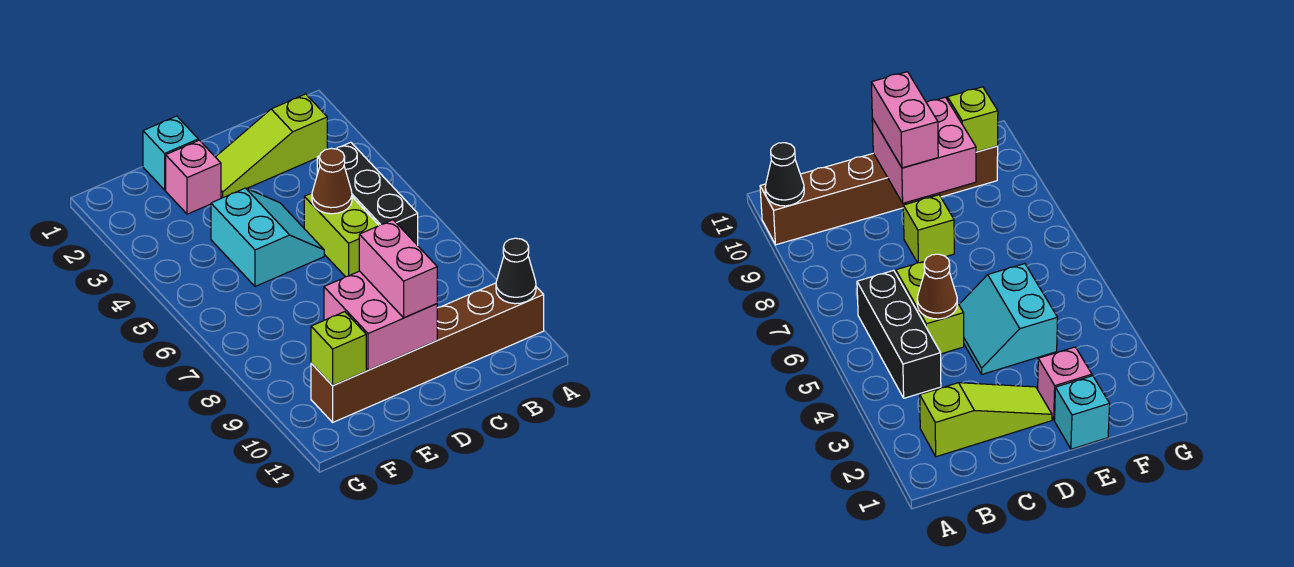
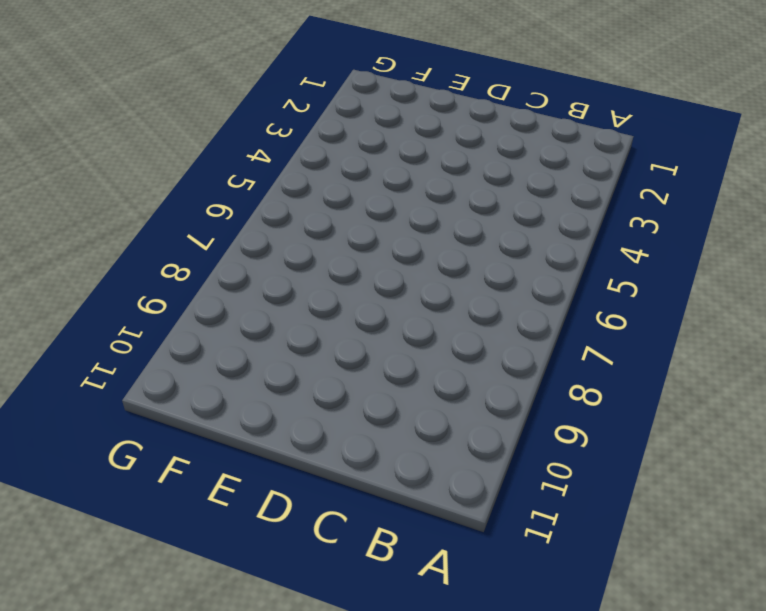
none -> brown 1x6 brick [311,283,544,422]
none -> lime 1x3 slope [216,94,327,198]
none -> black 1x3 brick [317,142,418,246]

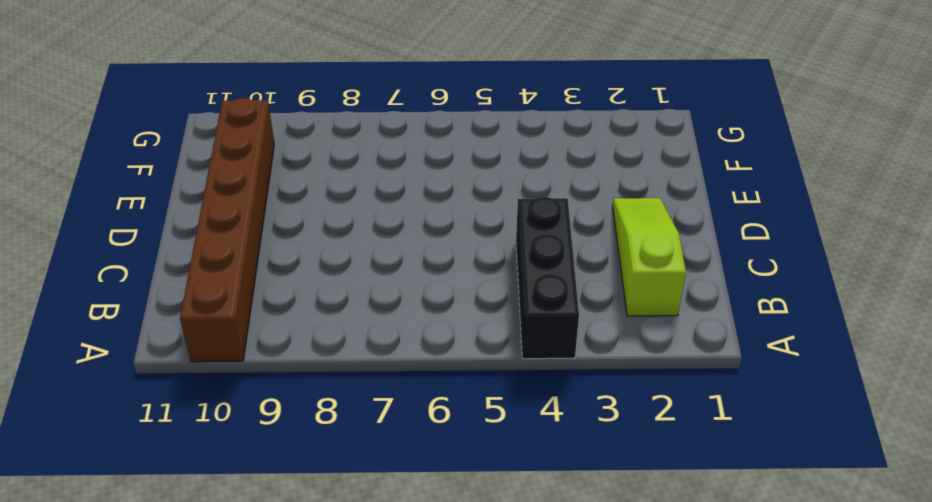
black 1x3 brick [516,197,579,359] -> black 1x3 brick turned to [317,142,418,246]
none -> lime 1x2 brick [304,193,379,277]
none -> cyan 2x2 slope [211,188,324,286]
none -> lime 1x1 brick [903,195,954,263]

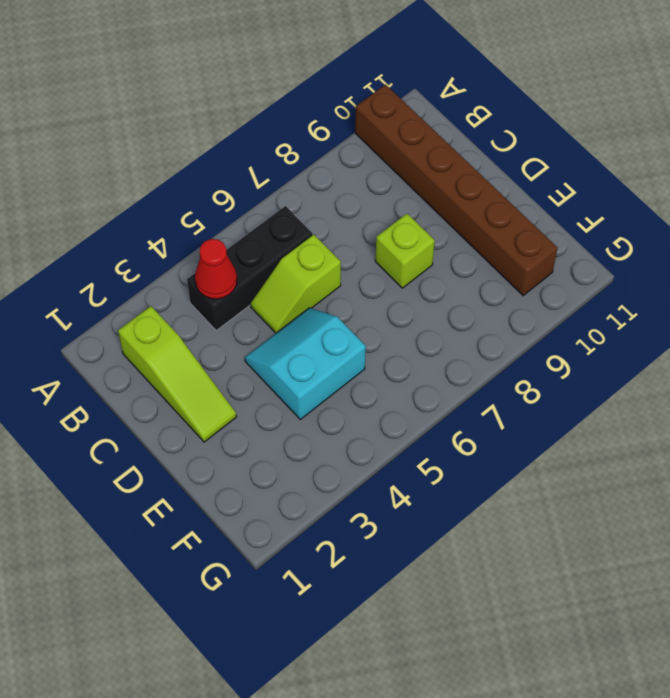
red 1x1 cone [195,239,237,299] -> none
lime 1x2 slope [250,234,341,333] -> lime 1x2 brick [304,193,379,277]
none -> cyan 1x1 brick [143,116,198,190]
none -> pink 1x1 brick [166,140,221,214]
none -> black 1x1 cone [496,238,536,304]

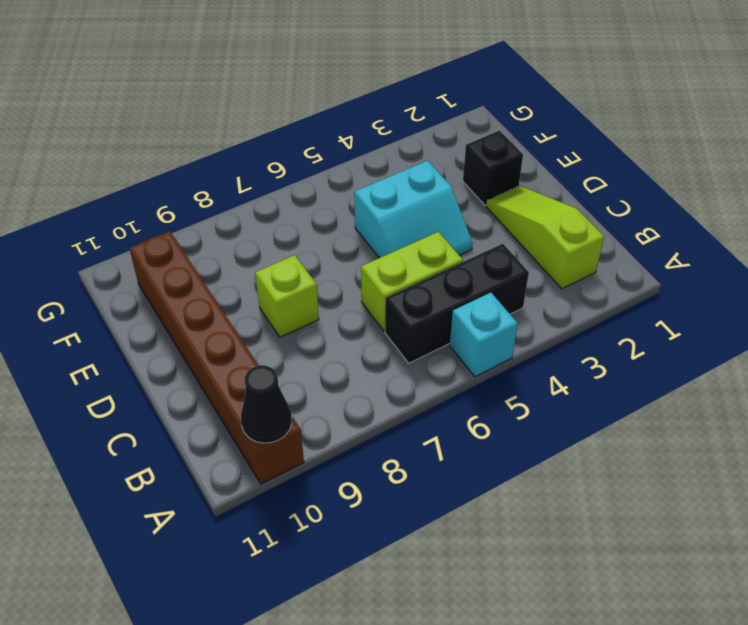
cyan 1x1 brick [450,293,518,377] -> cyan 1x1 brick moved to [143,116,198,190]
black 1x1 brick [463,131,523,205] -> pink 1x1 brick [166,140,221,214]
none -> brown 1x1 cone [312,148,352,214]
none -> pink 2x2 brick [324,271,437,370]
none -> lime 1x1 brick [311,312,366,386]

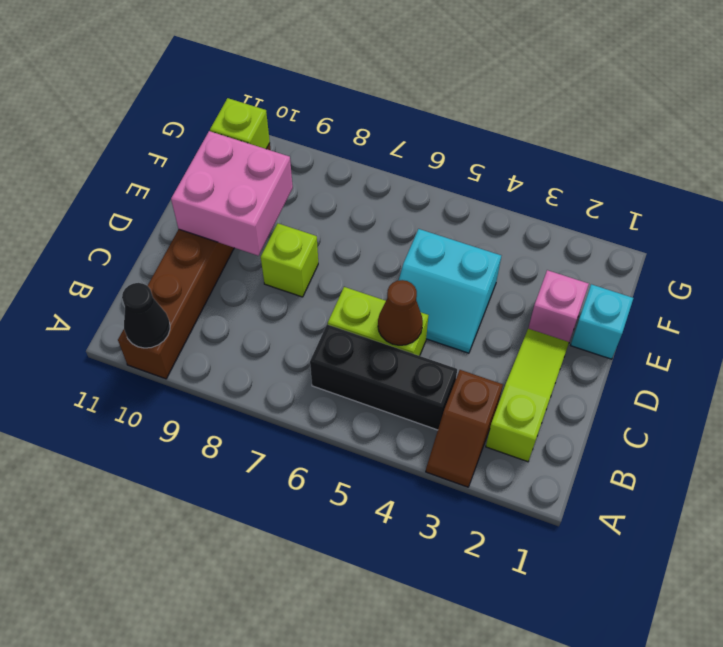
brown 1x2 slope [426,370,503,487] -> none
none -> pink 1x2 brick [359,220,437,318]

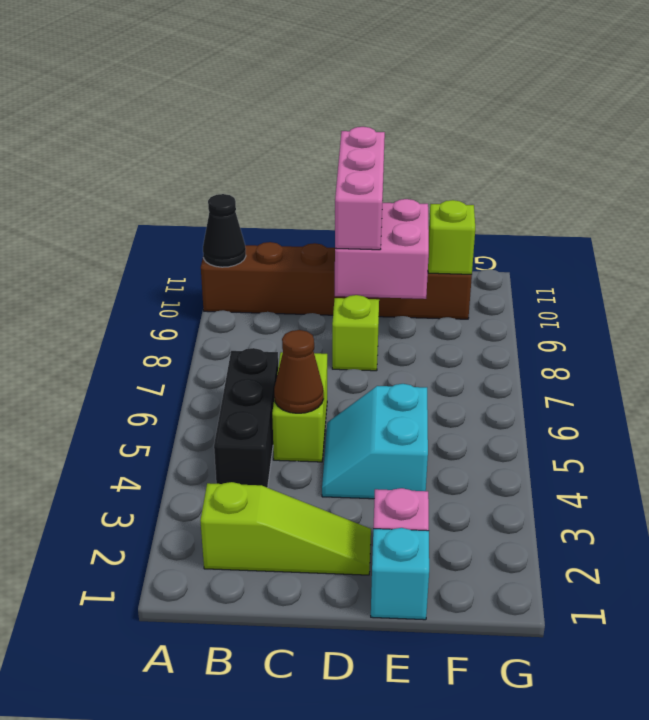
pink 1x3 brick [335,127,385,250] -> pink 1x2 brick [359,220,437,318]

